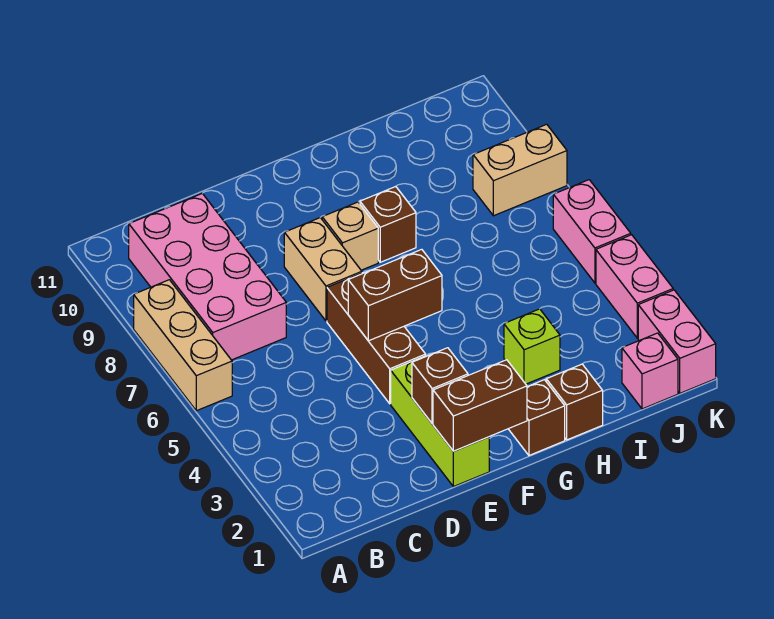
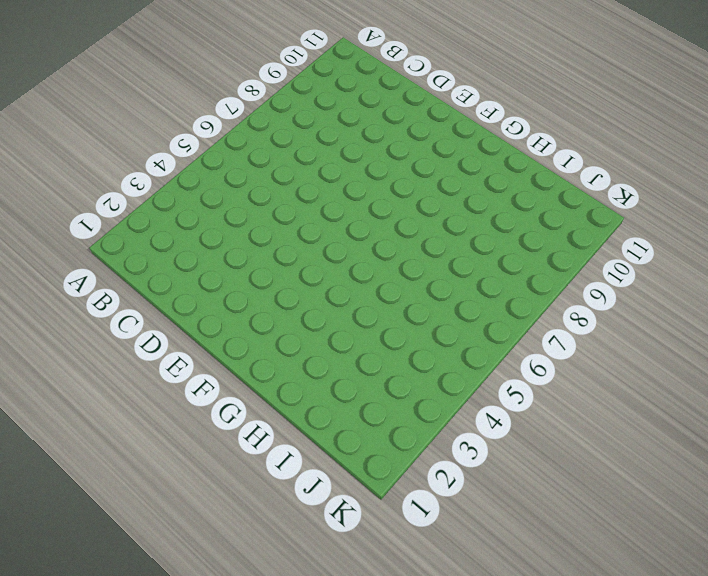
none -> tan 1x3 brick [134,280,232,411]
none -> pink 2x4 brick [129,193,286,360]
none -> lime 1x3 brick [391,355,489,487]

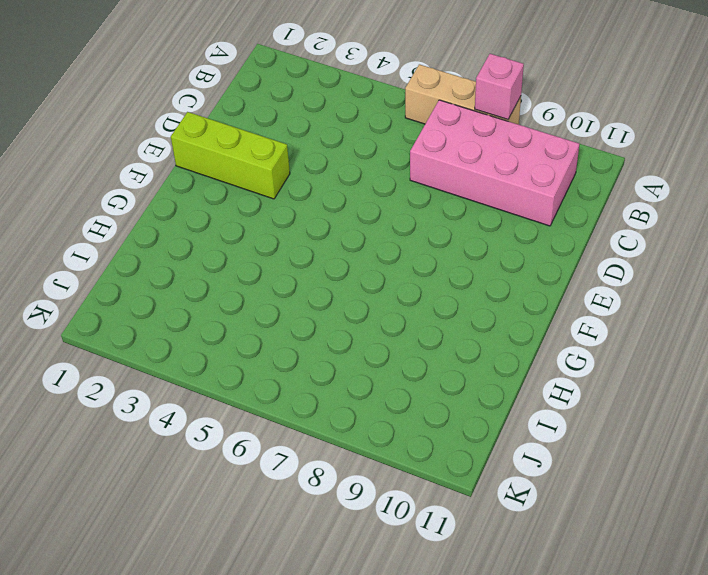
pink 1x1 brick [475,54,524,119] -> pink 1x1 brick moved to [622,333,678,409]
none -> brown 1x3 brick [327,273,426,404]
none -> tan 1x2 brick [284,218,362,321]
none -> tan 1x1 brick [322,202,378,270]

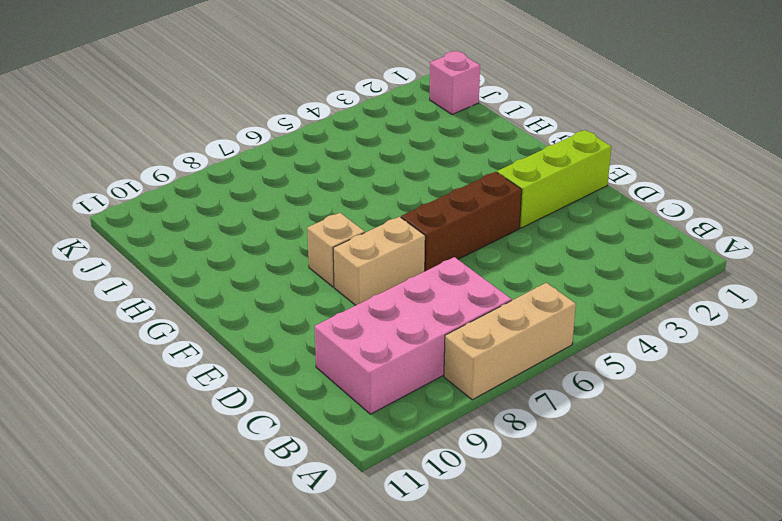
none -> brown 1x1 brick [509,380,565,455]
none -> brown 1x1 brick [360,187,416,262]
none -> brown 1x1 brick [546,364,603,440]

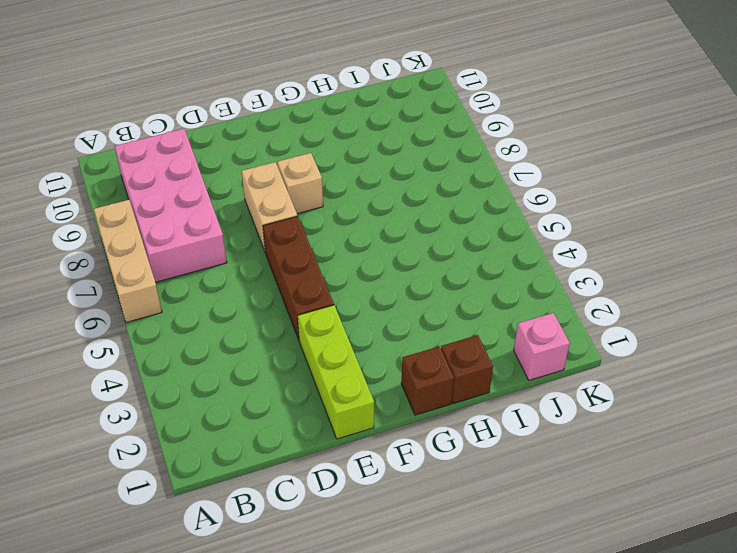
none -> brown 1x1 brick [360,187,416,262]
none -> lime 1x1 brick [504,309,560,384]
none -> tan 1x2 brick [473,124,567,216]

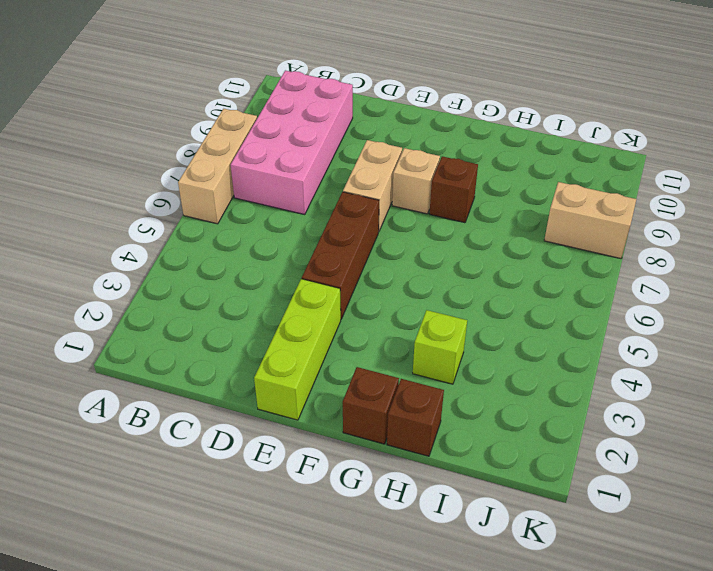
none -> pink 1x1 brick [622,333,678,409]
none -> pink 1x2 brick [638,290,716,393]
none -> pink 1x2 brick [596,235,673,338]

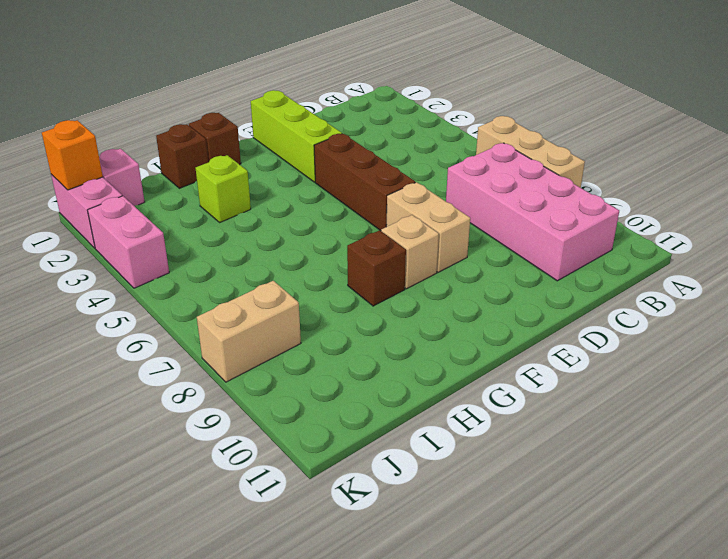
orange 1x1 brick [42,120,103,190] -> none
none -> pink 1x2 brick [553,180,631,283]
none -> brown 1x2 brick [433,360,527,451]
none -> brown 1x1 brick [412,348,468,424]

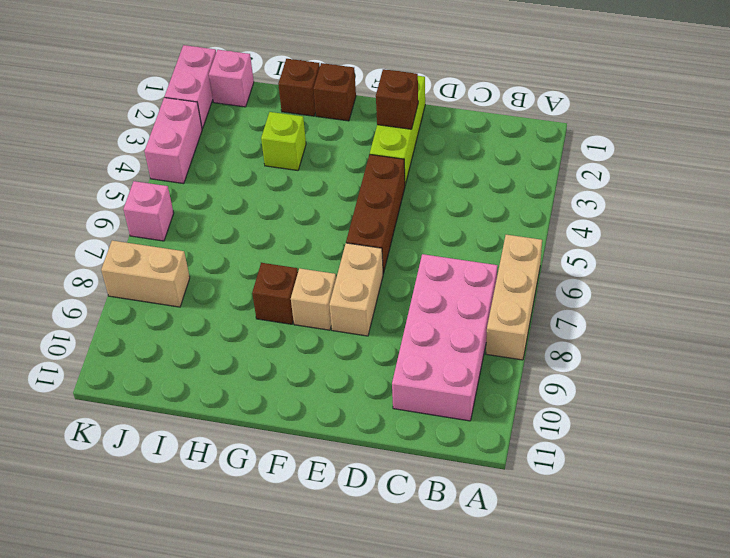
pink 1x1 brick [123,181,174,241] -> pink 1x2 brick [553,180,631,283]
none -> brown 1x2 brick [433,360,527,451]
none -> brown 1x2 brick [348,249,442,341]

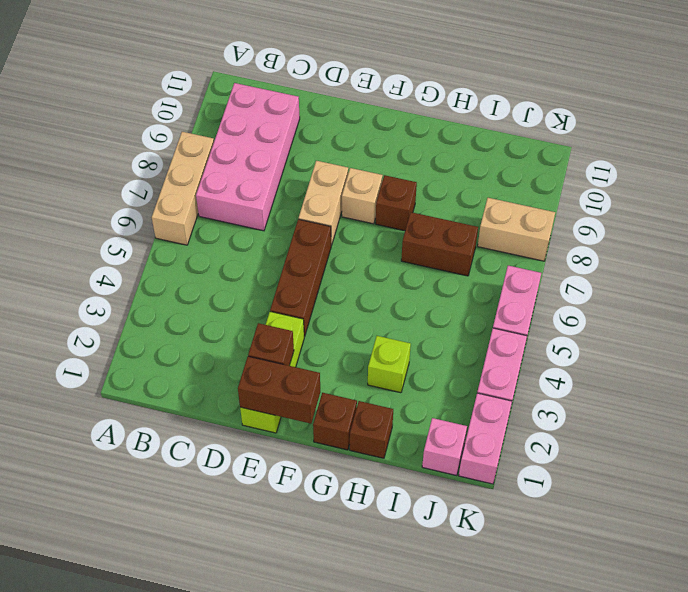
brown 1x2 brick [401,212,478,276] -> brown 1x2 brick moved to [348,249,442,341]

